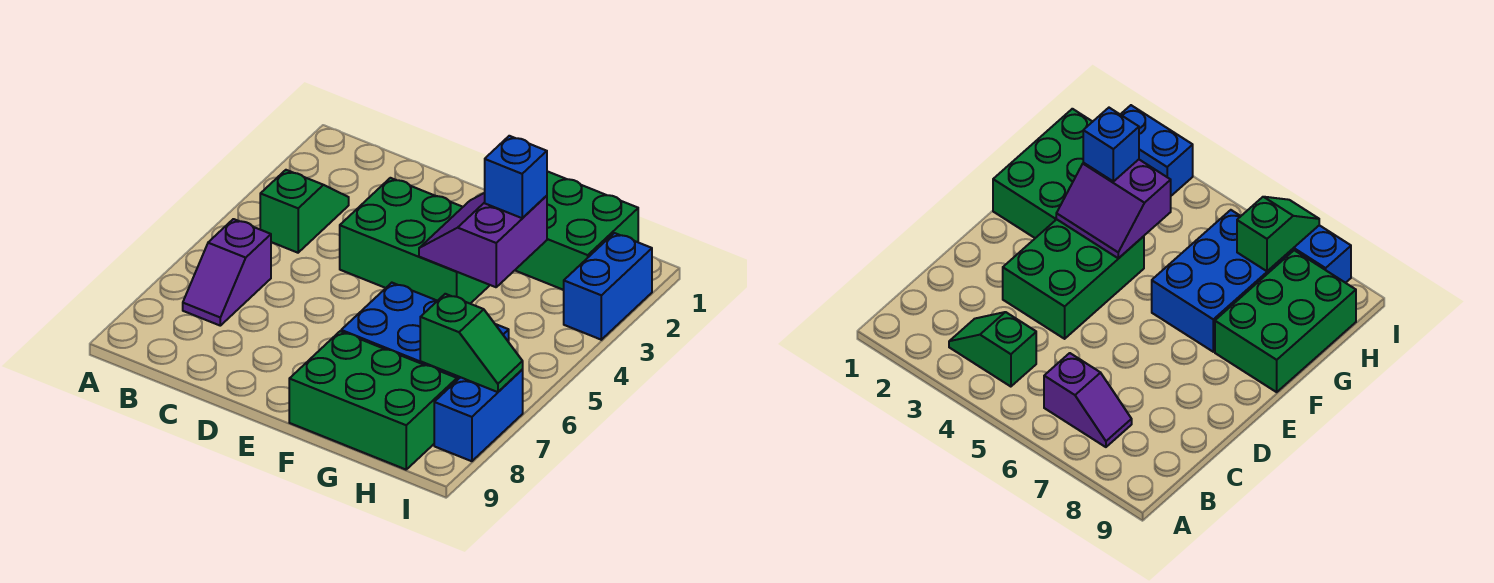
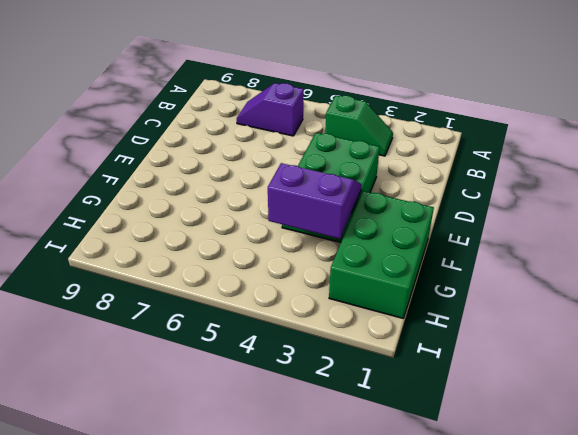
none -> blue 2x3 brick [341,283,509,380]
none -> green 2x3 brick [289,331,457,470]

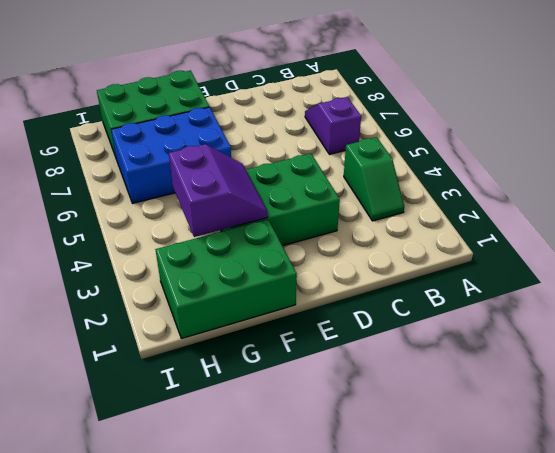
none -> blue 1x2 brick [564,233,652,340]
none -> blue 1x2 brick [434,370,523,461]

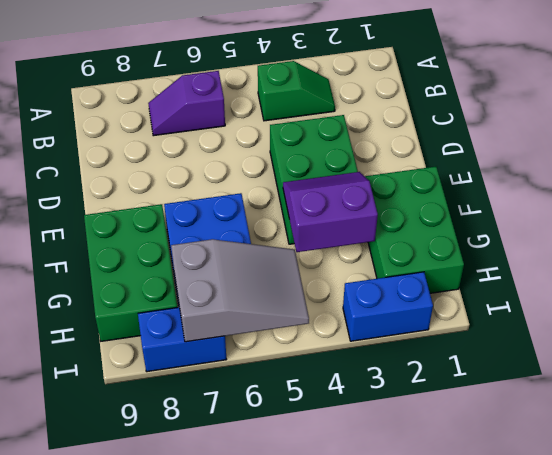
grey 2x3 slope [171,239,309,342] -> green 1x2 slope [420,294,523,392]
none -> blue 1x1 brick [485,136,547,218]

